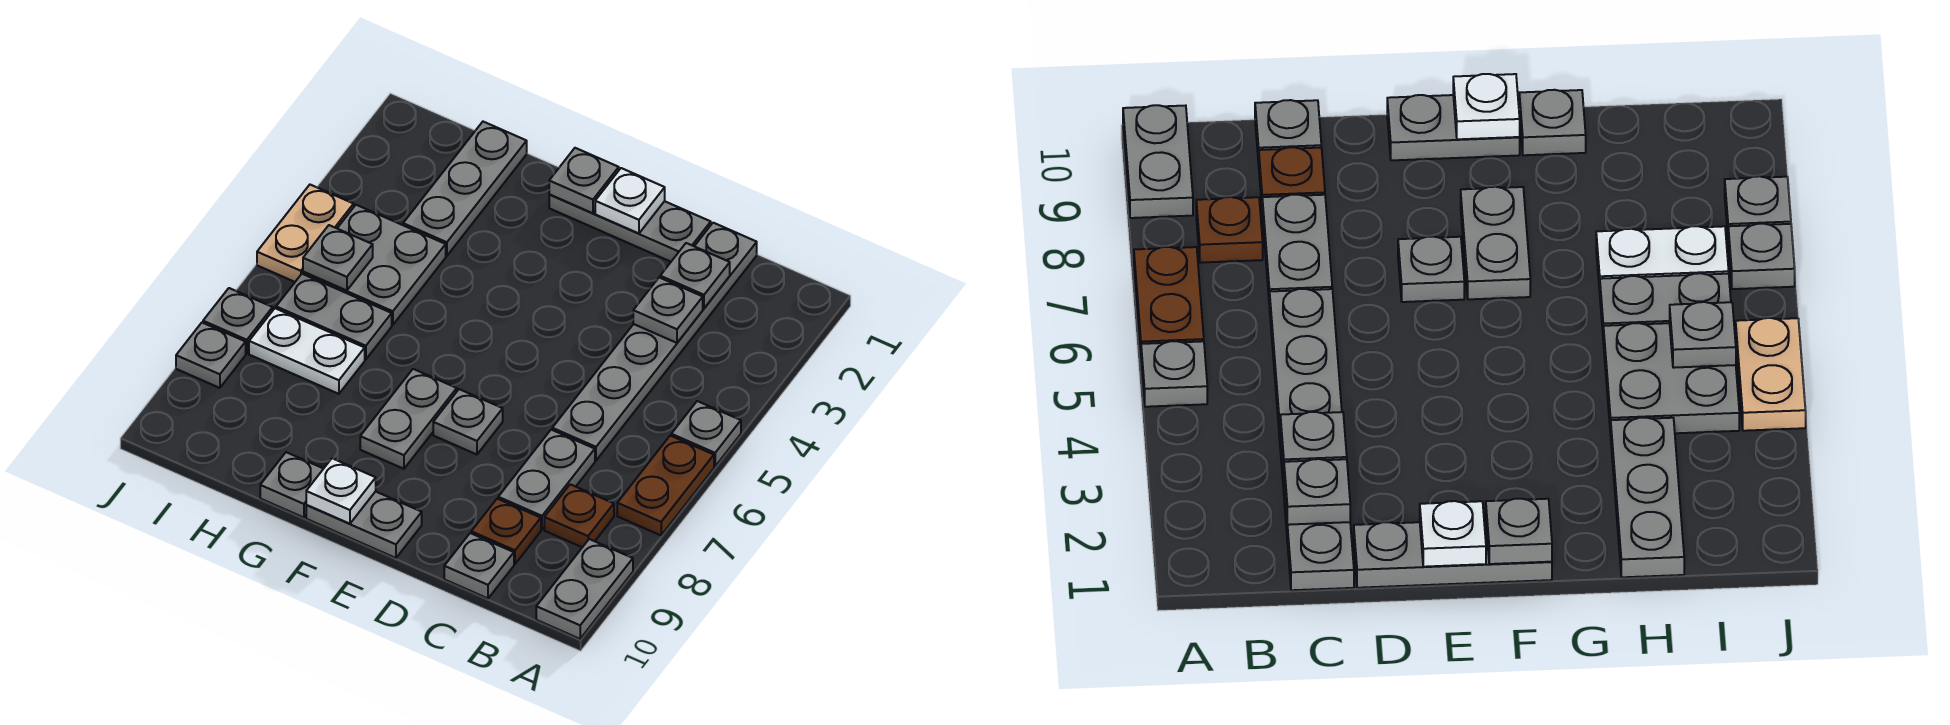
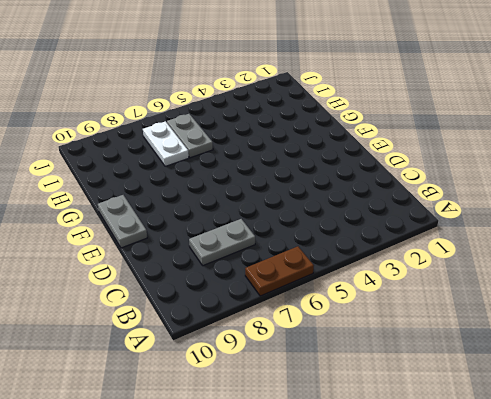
none -> grey 1x1 plate [671,401,741,466]
none -> grey 1x2 plate [536,539,633,639]
none -> brown 1x1 plate [544,484,614,547]

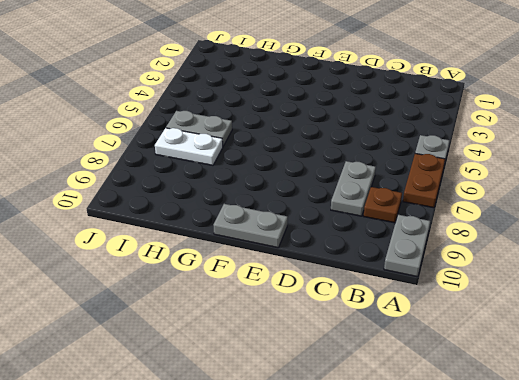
none -> grey 1x6 plate [552,223,757,460]
none -> brown 1x1 plate [471,499,541,564]
none -> grey 1x1 plate [444,533,514,598]

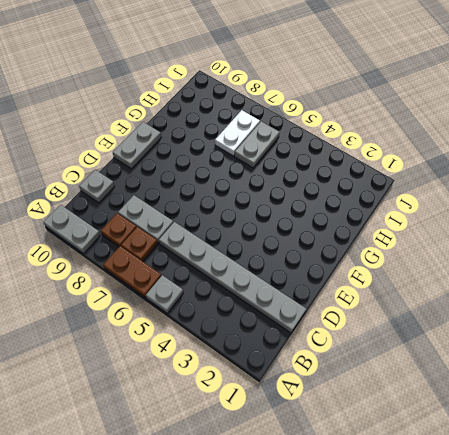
brown 1x1 plate [121,227,158,261] -> brown 1x1 plate moved to [471,499,541,564]
none -> grey 1x3 plate [549,194,711,262]
none -> grey 1x1 plate [433,389,503,455]
none -> grey 1x2 plate [360,369,457,469]

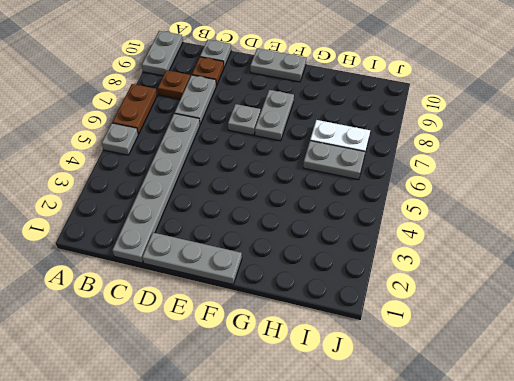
none -> grey 1x1 plate [260,452,323,518]
none -> grey 1x3 plate [403,122,527,256]
none -> grey 2x2 plate [303,205,446,325]

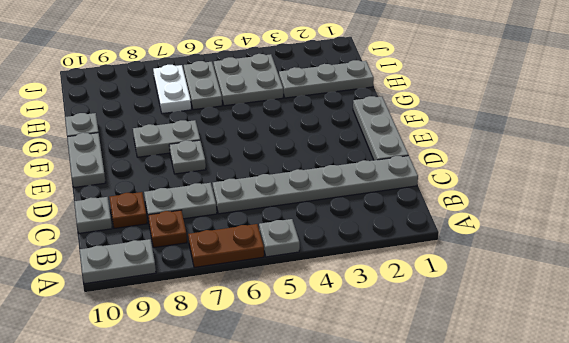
none -> tan 1x2 plate [257,185,354,282]
none -> grey 1x1 plate [203,288,273,353]
none -> grey 1x1 plate [176,323,246,388]

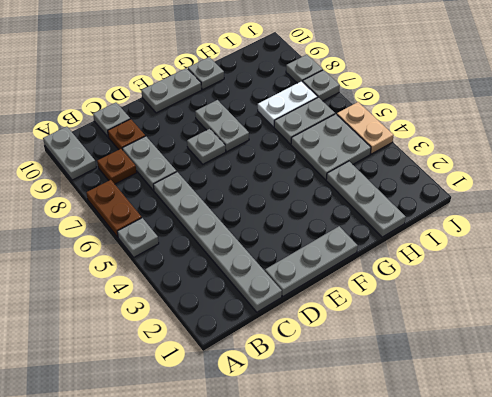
none -> grey 1x1 plate [660,243,730,308]
none -> grey 1x1 plate [633,278,703,343]
none -> white 1x1 plate [595,168,665,233]

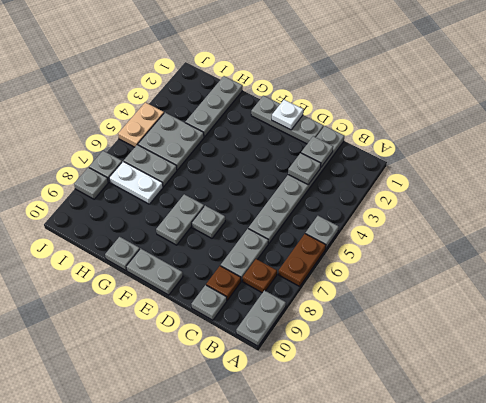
none -> grey 1x1 plate [549,148,619,213]
none -> white 1x1 plate [306,458,376,524]
none -> grey 1x1 plate [303,225,373,291]

